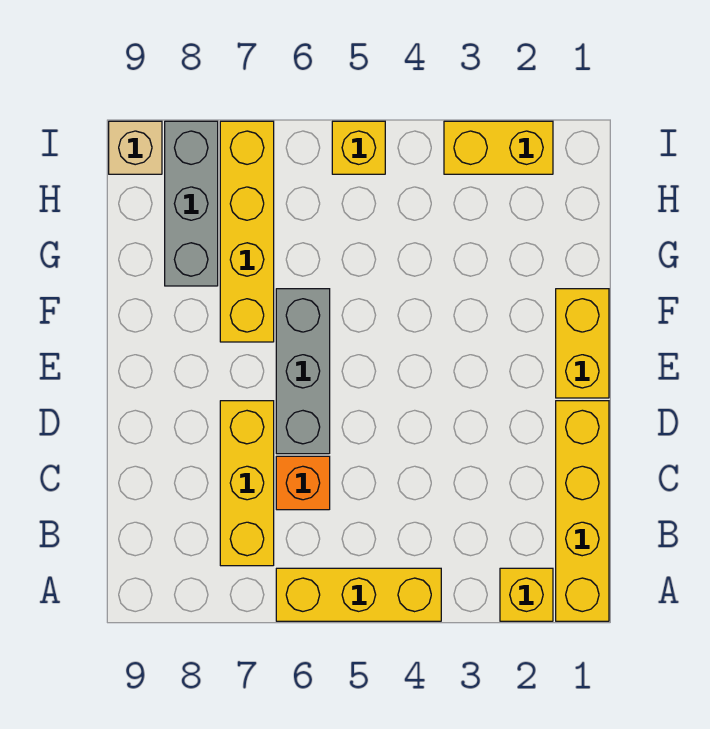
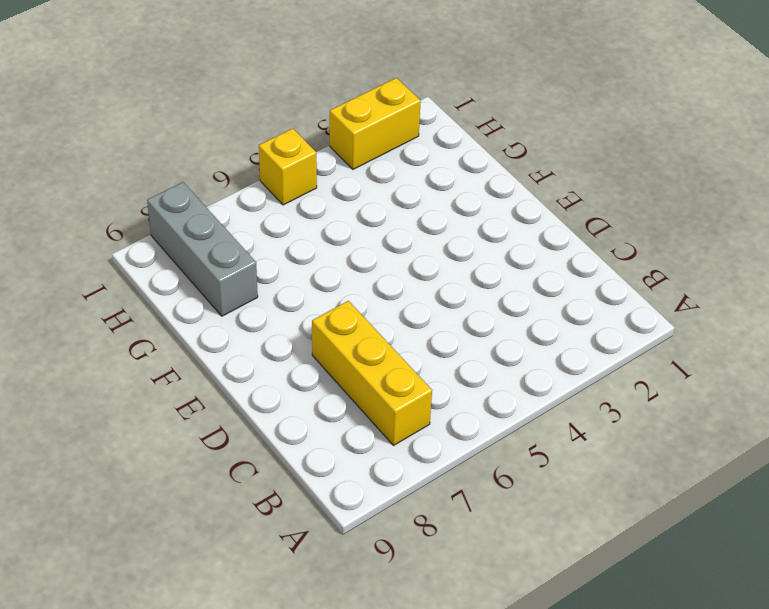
none -> yellow 1x4 brick [556,401,609,621]
none -> yellow 1x1 brick [500,568,553,621]
none -> yellow 1x3 brick [276,568,441,621]

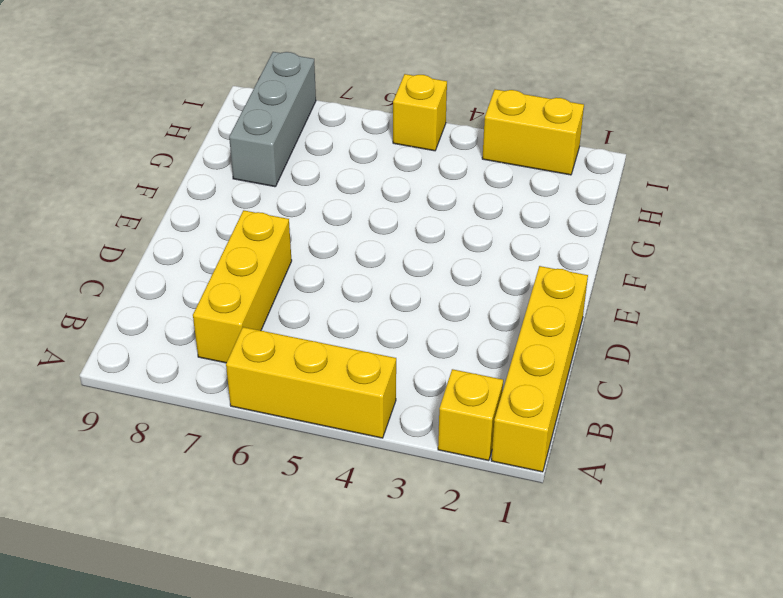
none -> orange 1x1 brick [276,456,330,510]
none -> grey 1x3 brick [276,289,330,454]
none -> yellow 1x2 brick [556,289,609,398]

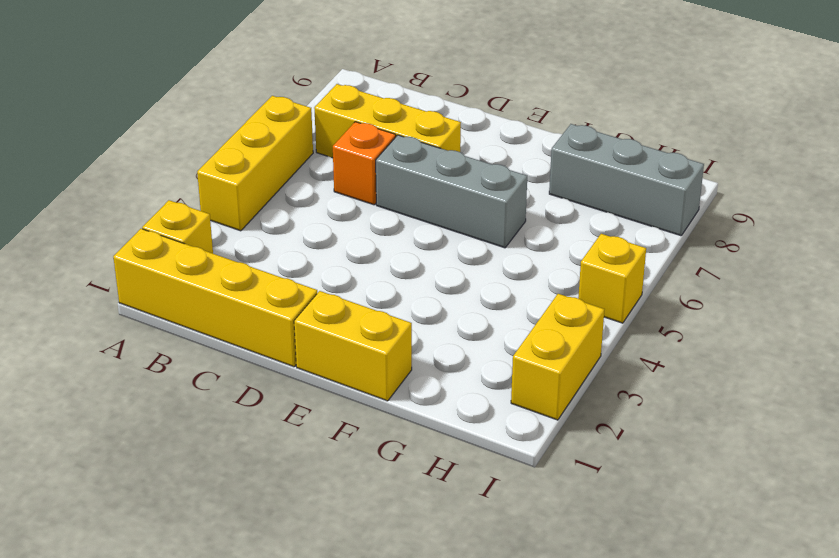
none -> yellow 1x4 brick [220,121,274,342]
none -> tan 1x1 brick [109,121,162,174]

